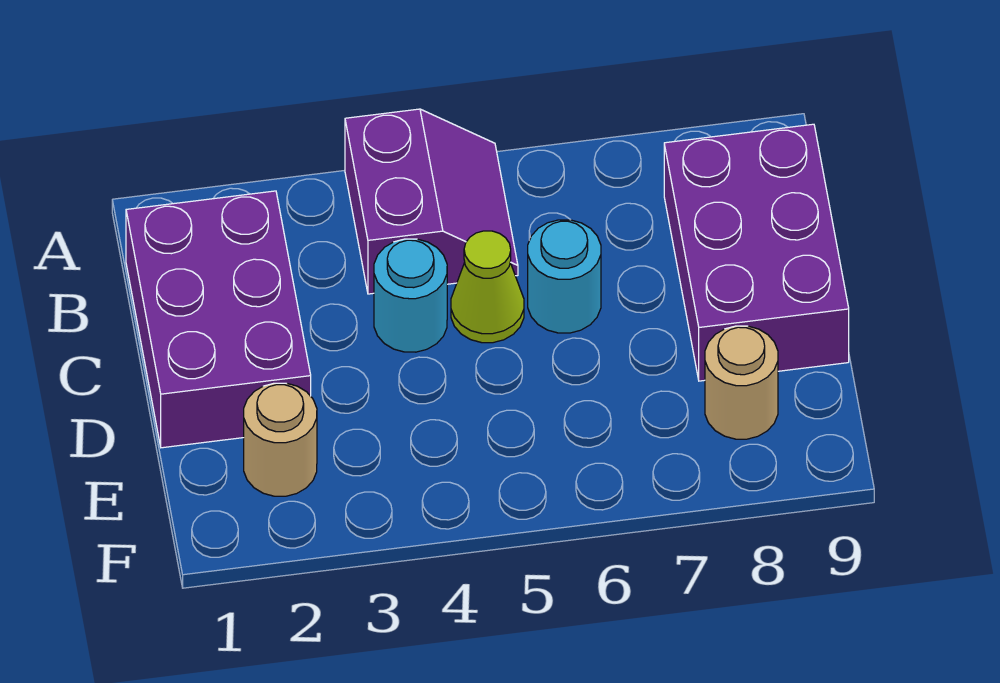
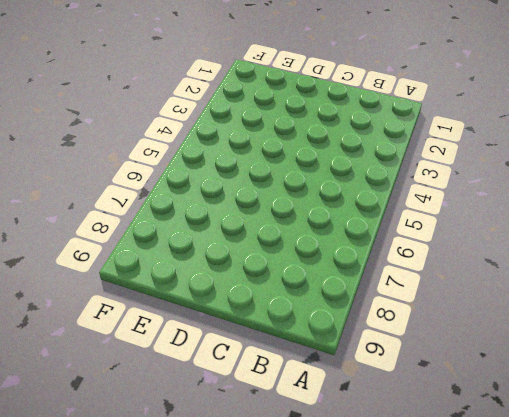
none -> purple 2x2 slope [345,109,518,294]
none -> purple 2x3 brick [126,191,311,448]

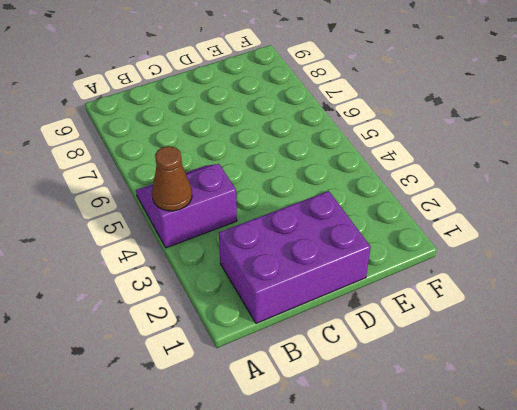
brown 1x1 cone [152,146,192,211] -> none
none -> purple 2x3 brick [664,124,849,381]
none -> cyan 1x1 round brick [374,239,447,352]

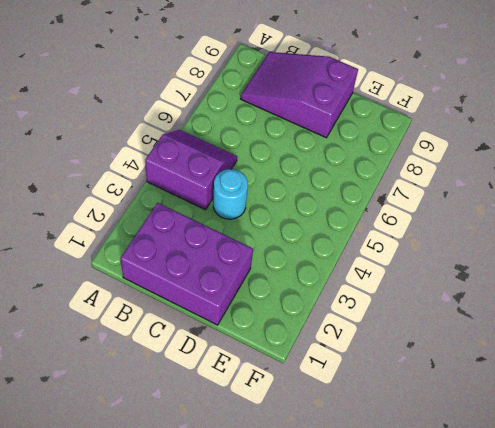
purple 2x3 slope [241,52,358,138] -> purple 2x3 brick [664,124,849,381]
none -> lime 1x1 cone [451,231,524,343]
none -> cyan 1x1 round brick [528,220,601,333]

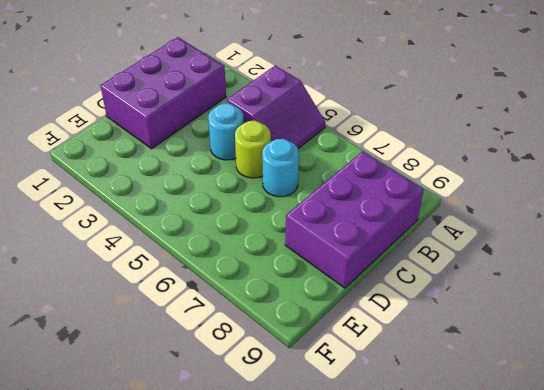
lime 1x1 round brick [235,121,271,178] -> lime 1x1 cone [451,231,524,343]
none -> tan 1x1 round brick [244,383,317,496]
none -> tan 1x1 round brick [705,326,778,439]

